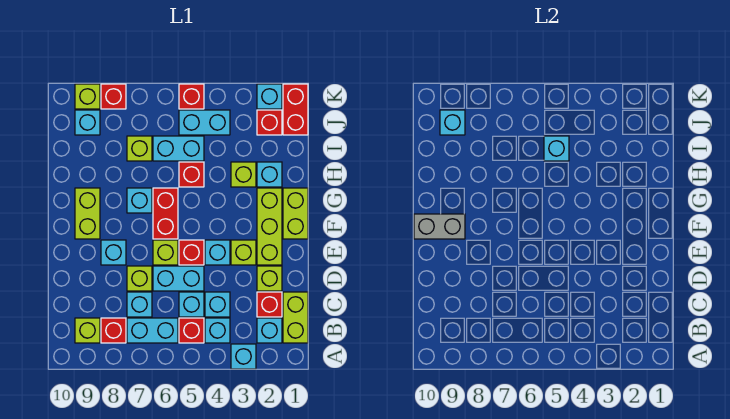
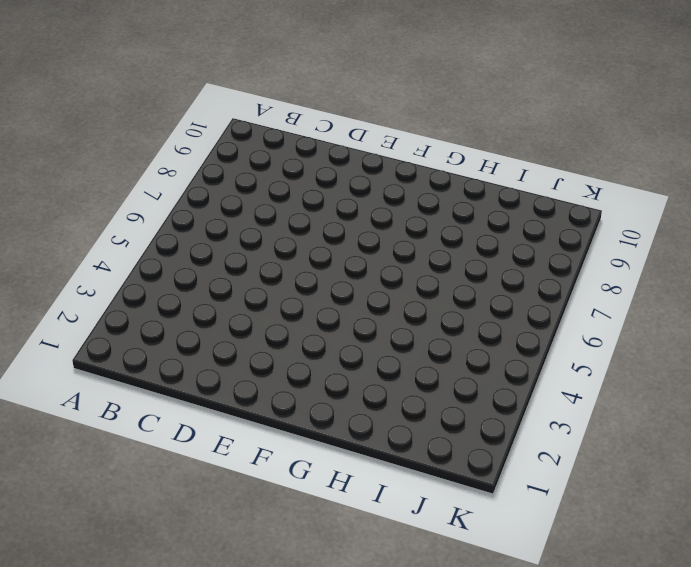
none -> cyan 1x1 brick [231,344,256,369]
none -> lime 1x2 brick [283,292,308,343]
none -> cyan 1x1 brick [257,318,282,343]
none -> cyan 1x1 brick [205,318,230,343]

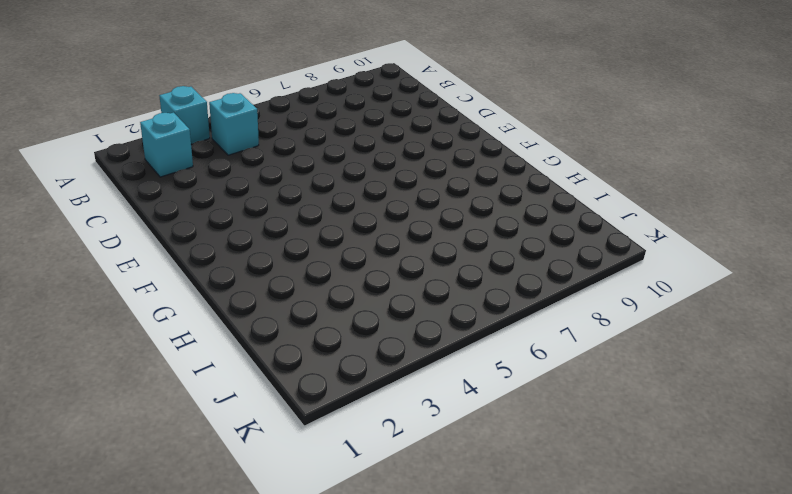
none -> lime 1x2 brick [283,292,308,343]
none -> red 1x1 brick [179,318,204,343]
none -> cyan 1x2 brick [127,318,178,343]
none -> red 1x1 brick [101,318,126,343]

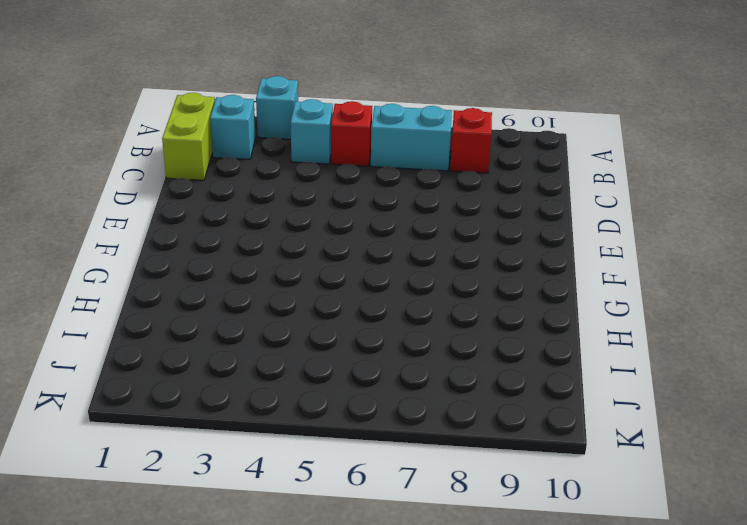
none -> lime 1x1 brick [75,318,100,343]
none -> red 1x1 brick [257,292,282,317]
none -> cyan 1x1 brick [205,292,230,317]
none -> cyan 1x1 brick [179,292,204,317]

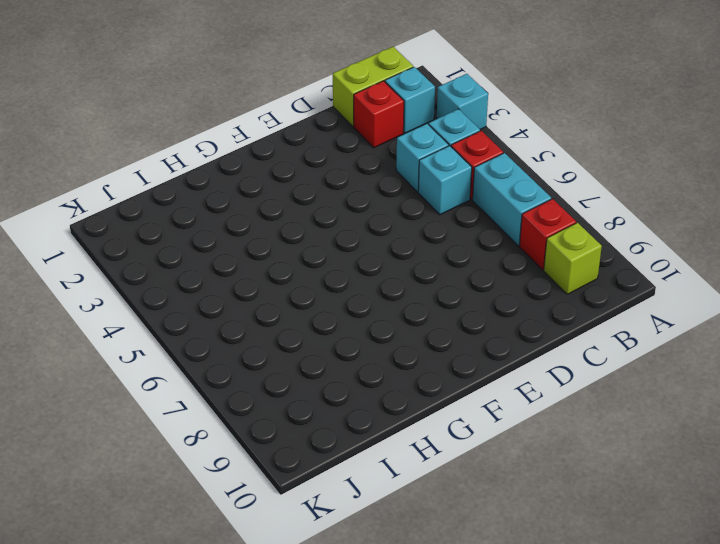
none -> cyan 1x1 brick [127,292,152,317]
none -> lime 1x1 brick [257,266,282,291]
none -> cyan 1x2 brick [153,266,204,291]
none -> lime 1x1 brick [127,266,152,291]

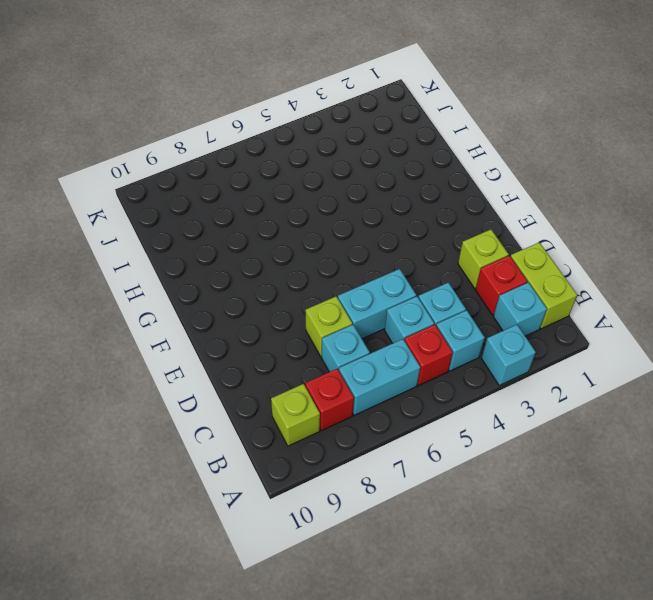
none -> lime 1x3 brick [257,188,282,265]
none -> lime 1x1 brick [231,240,256,265]
none -> cyan 1x1 brick [205,240,230,265]
none -> red 1x1 brick [179,240,204,265]

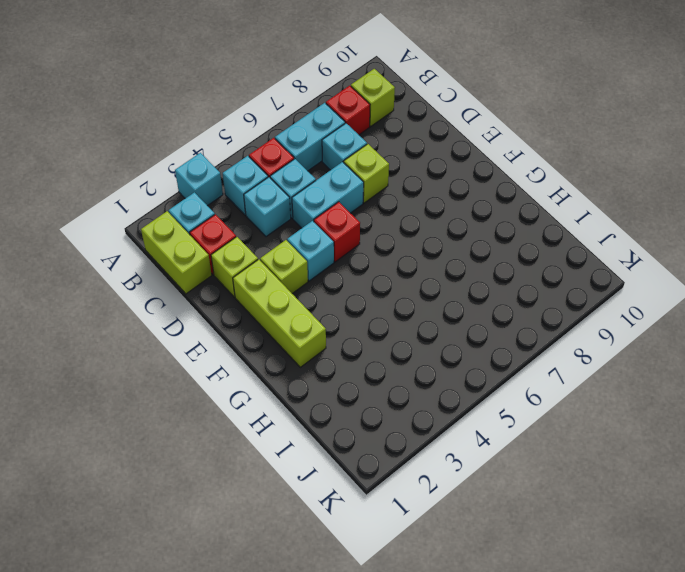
none -> lime 1x1 brick [153,240,178,265]
none -> cyan 1x1 brick [101,240,126,265]
none -> lime 1x2 brick [283,188,308,239]
none -> red 1x2 brick [153,188,178,239]

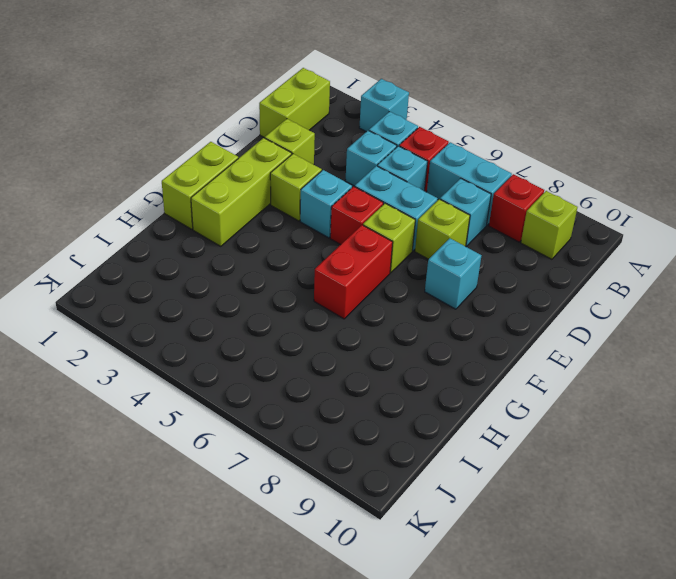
none -> cyan 1x1 brick [257,318,282,343]
none -> red 1x1 brick [257,292,282,317]
none -> lime 1x2 brick [75,188,100,239]
none -> cyan 1x1 brick [127,188,152,213]

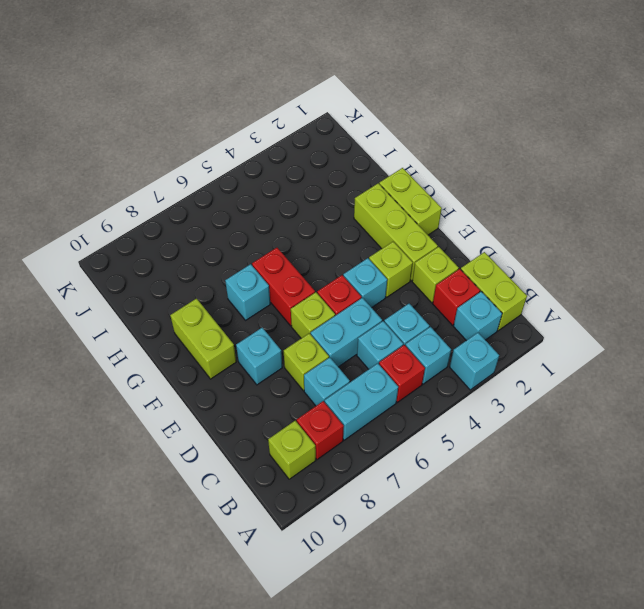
none -> cyan 1x1 brick [257,162,282,187]
none -> lime 1x1 brick [231,162,256,187]
none -> red 1x1 brick [179,162,204,187]
none -> cyan 1x2 brick [153,136,204,161]

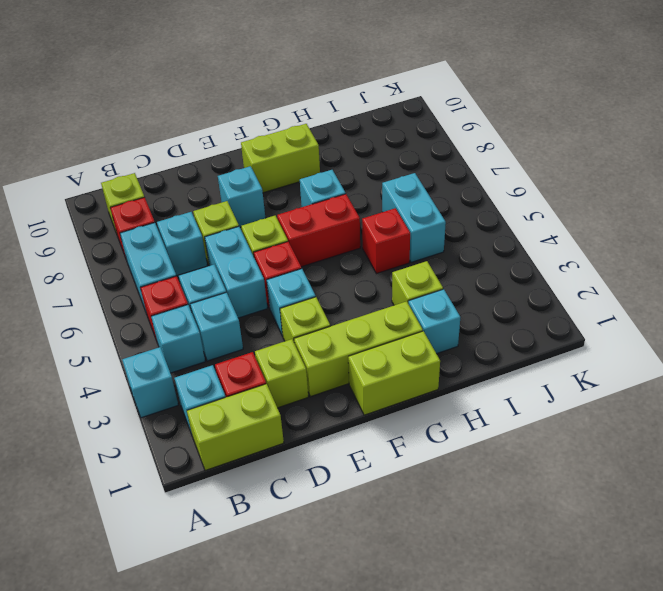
none -> lime 1x1 brick [127,136,152,161]
none -> red 1x2 brick [283,84,308,135]
none -> red 1x1 brick [257,110,282,135]
none -> cyan 1x2 brick [179,110,230,135]

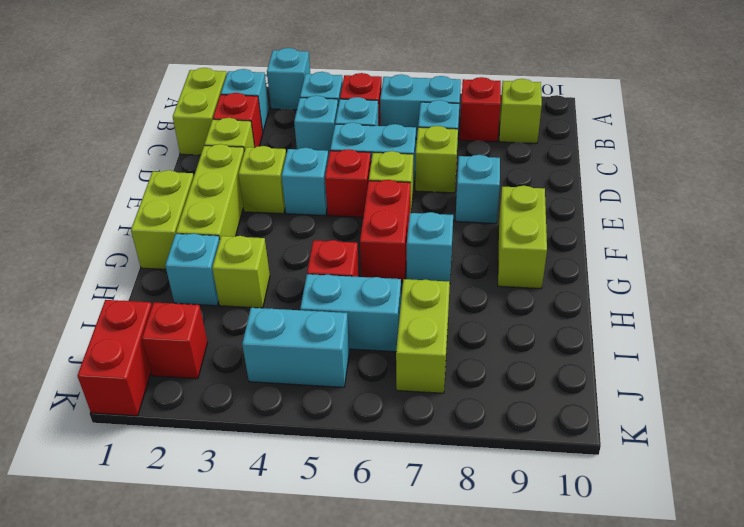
lime 1x2 brick [396,279,450,393] -> lime 1x1 brick [127,136,152,161]
none -> cyan 1x1 brick [75,110,100,135]
none -> cyan 1x1 brick [257,84,282,109]
none -> red 1x1 brick [179,84,204,109]
none -> red 1x1 brick [101,84,126,109]

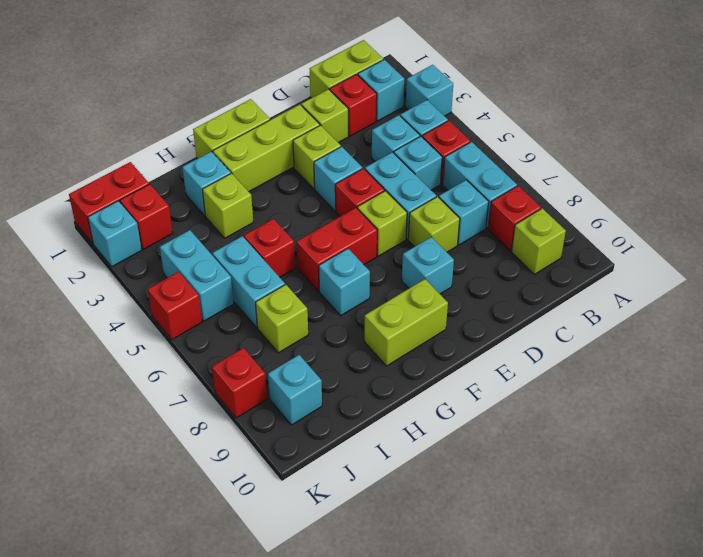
none -> lime 1x1 brick [75,84,100,109]
none -> grey 1x2 brick [414,214,465,239]
none -> cyan 1x1 brick [544,136,569,161]
none -> cyan 1x1 brick [440,110,465,135]

